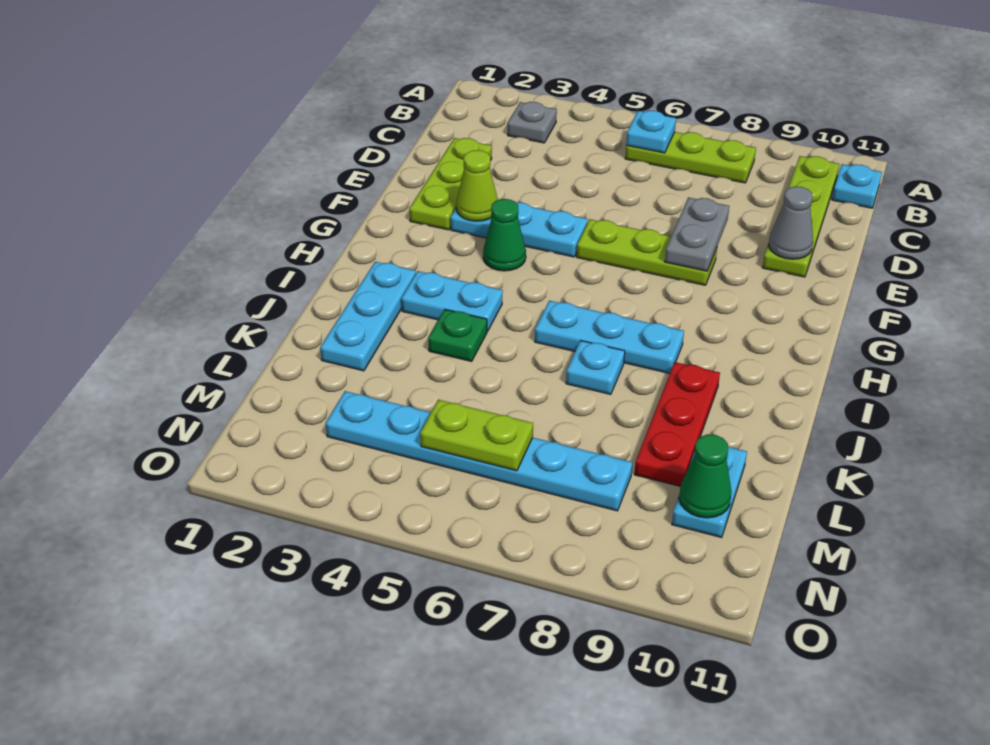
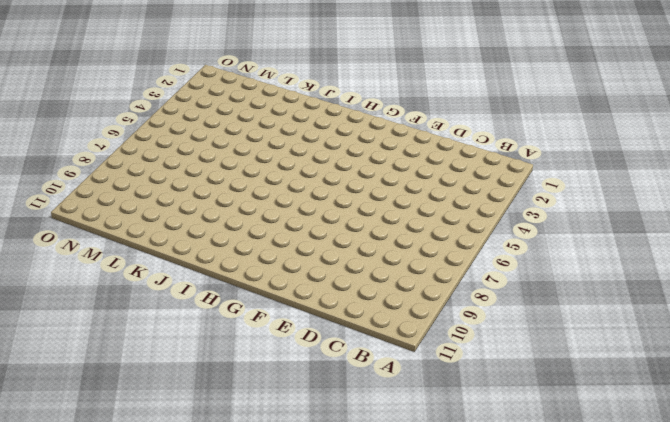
none -> grey 1x1 plate [508,102,557,143]
none -> lime 1x3 plate [625,132,756,183]
none -> lime 1x4 plate [763,156,839,277]

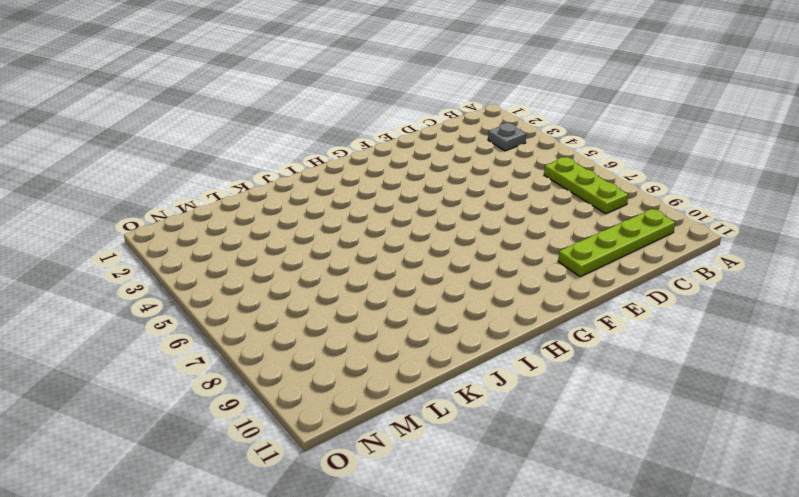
none -> cyan 1x1 plate [832,164,882,208]
none -> lime 1x3 plate [409,138,492,230]
none -> cyan 1x3 plate [451,202,588,257]

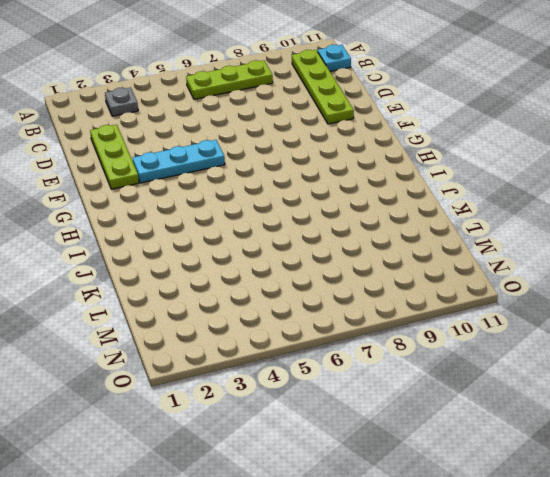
none -> lime 1x3 plate [577,219,717,285]
none -> green 1x1 cone [483,199,526,271]
none -> cyan 1x3 plate [320,262,416,371]

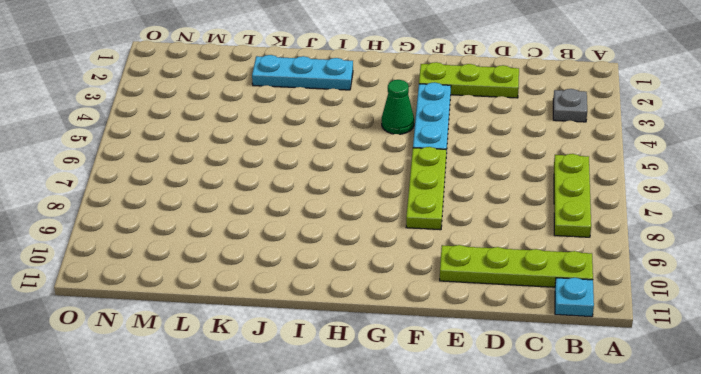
none -> cyan 1x2 plate [401,271,503,331]
none -> cyan 1x3 plate [535,301,684,373]
none -> green 1x1 plate [428,309,487,361]

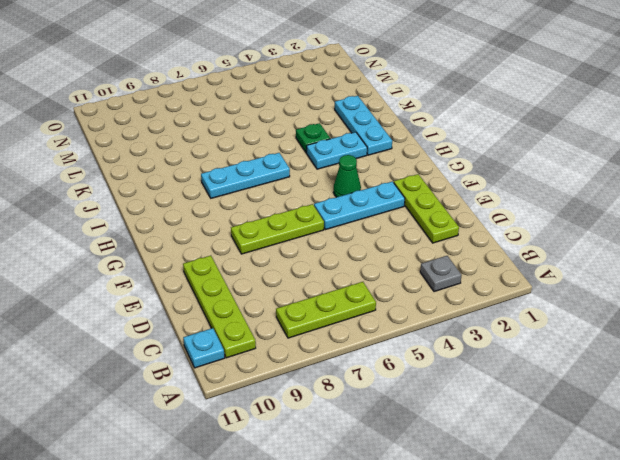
none -> cyan 1x1 plate [566,341,625,394]
none -> red 1x3 plate [634,362,720,486]
none -> cyan 1x2 plate [672,447,747,538]

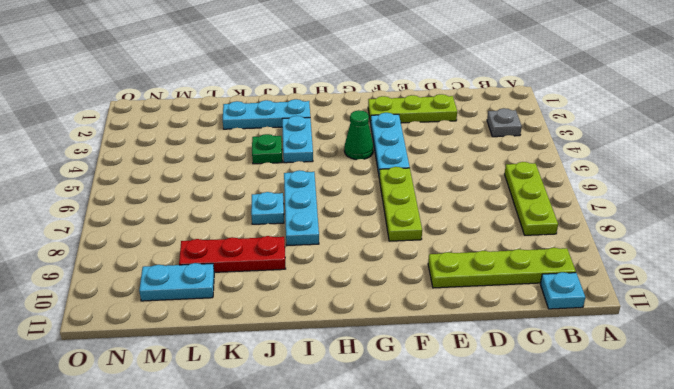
none -> cyan 1x6 plate [326,391,632,511]
none -> cyan 1x1 plate [626,111,676,153]
none -> grey 1x2 plate [665,197,729,271]

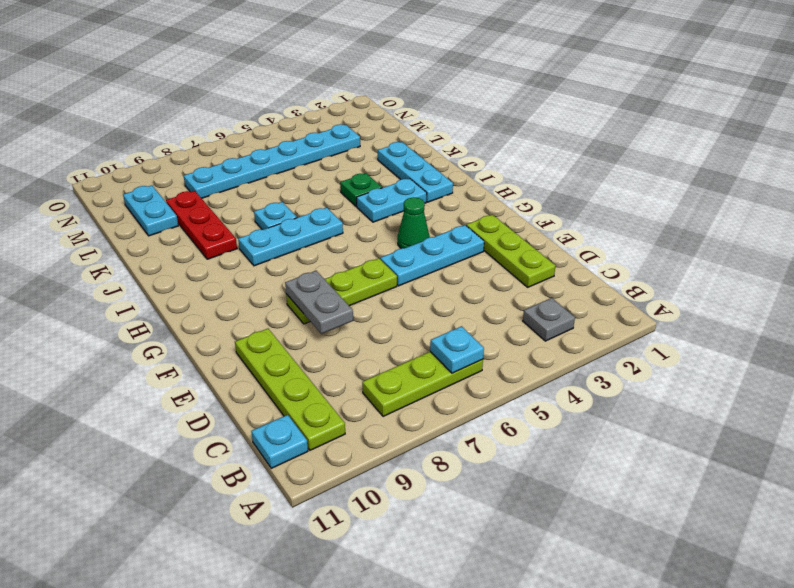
none -> grey 1x1 cone [769,187,813,259]
none -> lime 1x1 cone [456,150,498,221]
none -> lime 1x2 plate [420,400,533,471]

